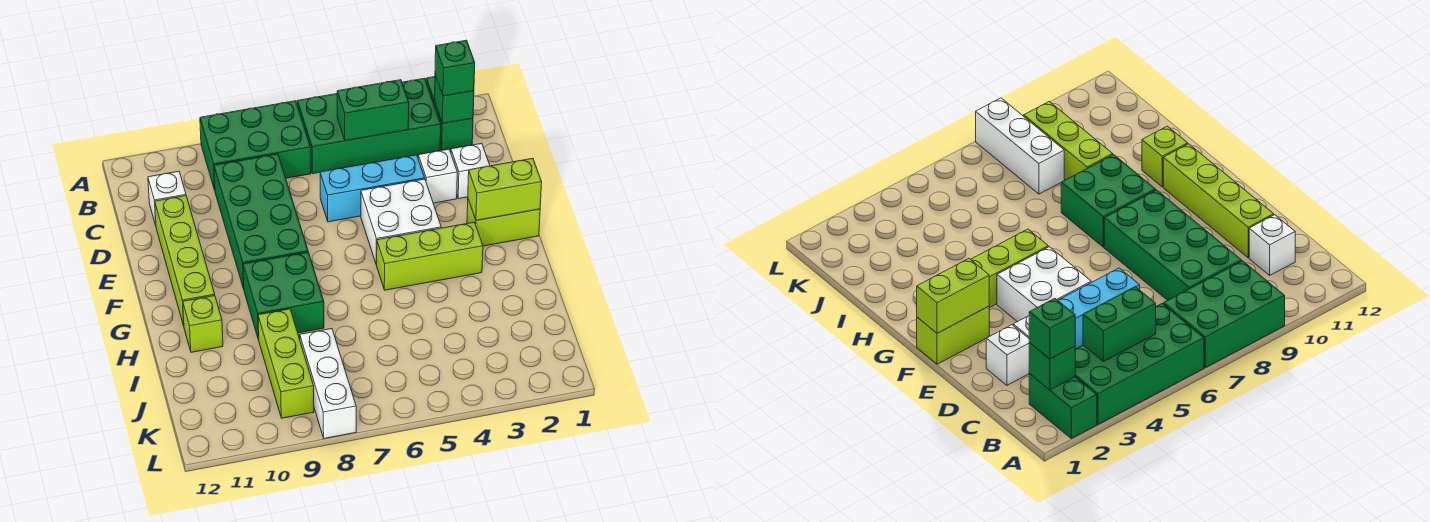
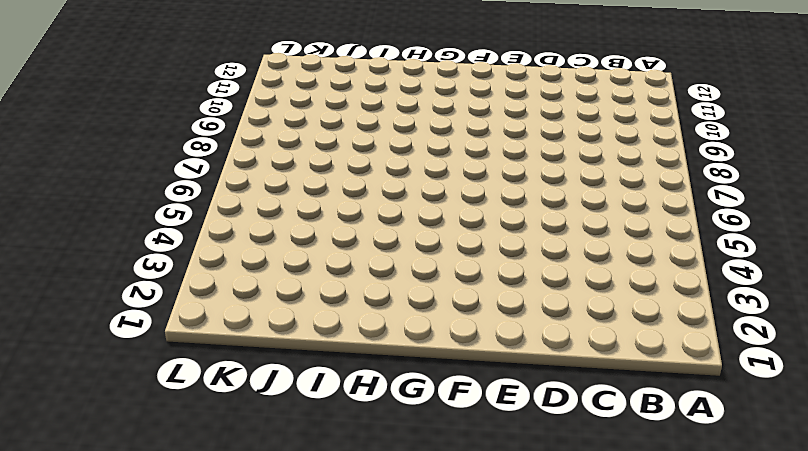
none -> green 1x2 brick [426,77,473,150]
none -> green 2x4 brick [297,78,441,174]
none -> green 2x3 brick [200,101,311,190]

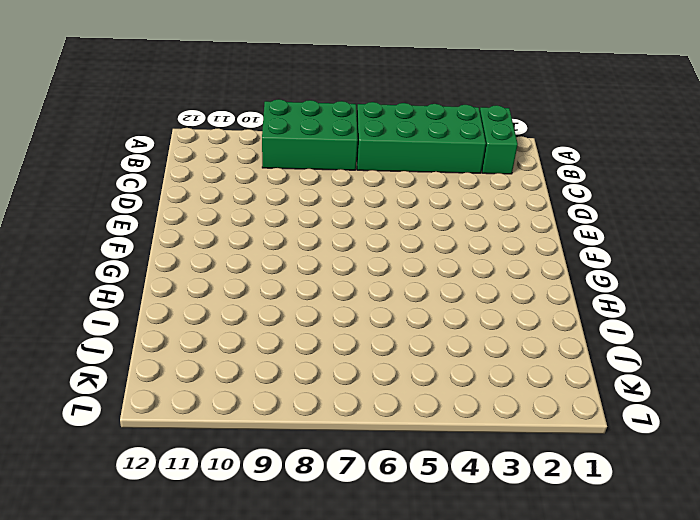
none -> green 2x4 brick [214,154,308,289]
none -> white 1x1 brick [148,171,186,225]
none -> white 1x1 brick [451,143,490,199]

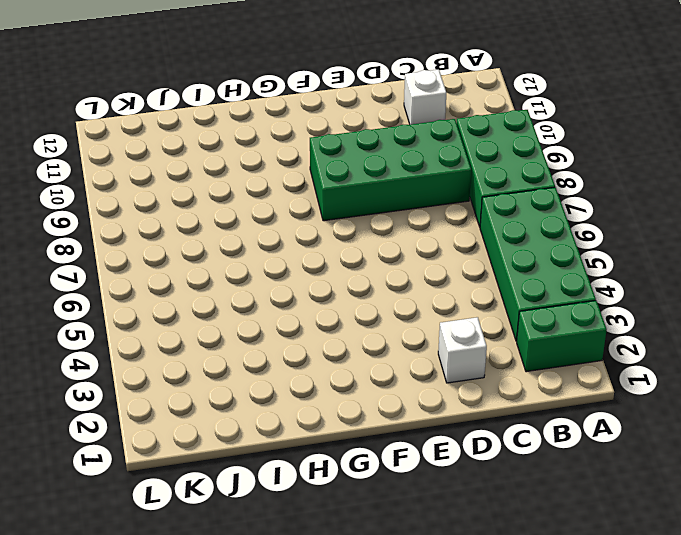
none -> white 1x1 brick [418,149,457,203]
none -> cyan 1x3 brick [320,155,425,222]
none -> lime 1x4 brick [155,196,215,326]

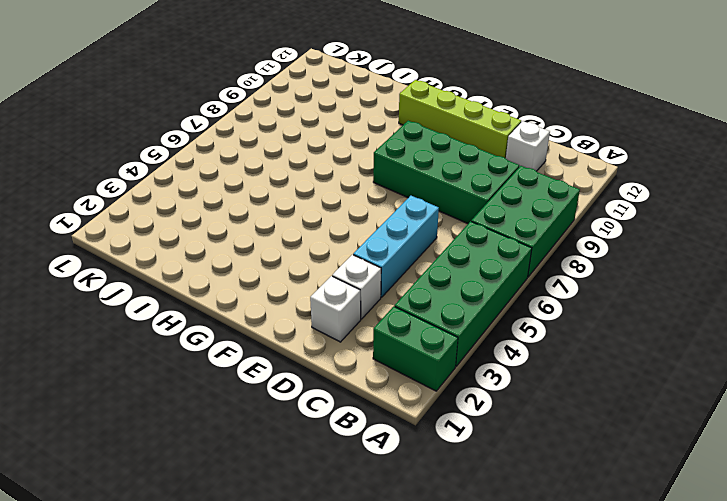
none -> white 2x2 brick [361,179,441,265]
none -> lime 1x2 brick [467,199,540,246]
none -> lime 1x3 brick [377,222,483,290]

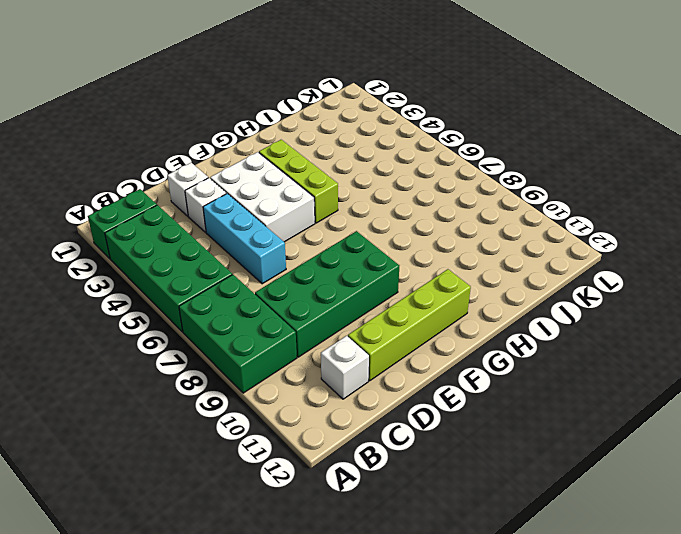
white 2x3 brick [210,152,315,242] -> white 2x2 brick [361,179,441,265]
none -> lime 1x2 brick [467,199,540,246]
none -> green 2x2 brick [243,252,324,340]
none -> lime 1x1 brick [183,296,223,352]

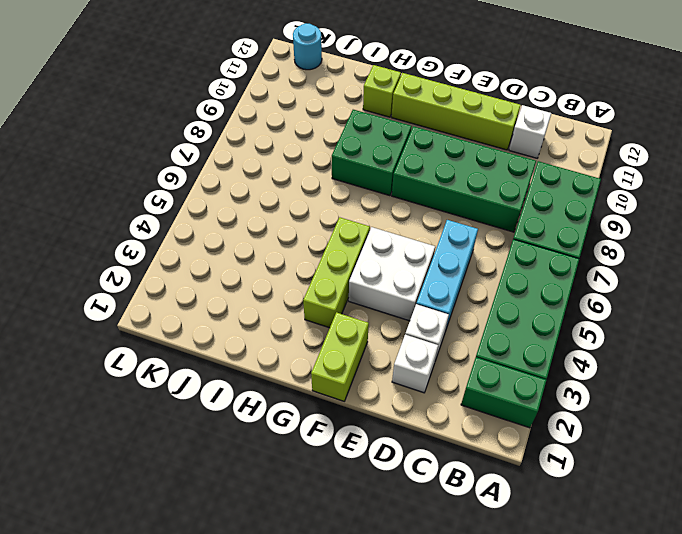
cyan 1x1 round brick [293,23,322,70] -> none
none -> lime 1x3 brick [258,309,314,418]
none -> white 1x3 brick [300,329,356,438]
none -> green 1x1 brick [435,75,474,124]

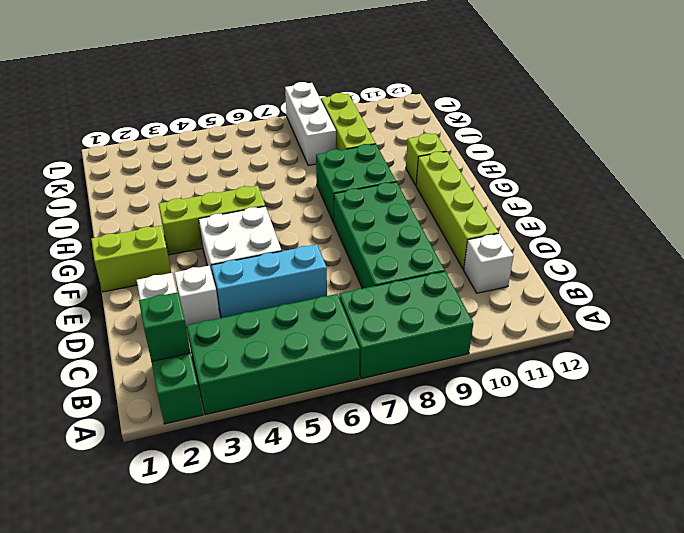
none -> green 1x2 brick [337,80,409,141]
none -> lime 1x2 brick [468,158,542,220]
none -> green 1x1 brick [435,40,475,96]

